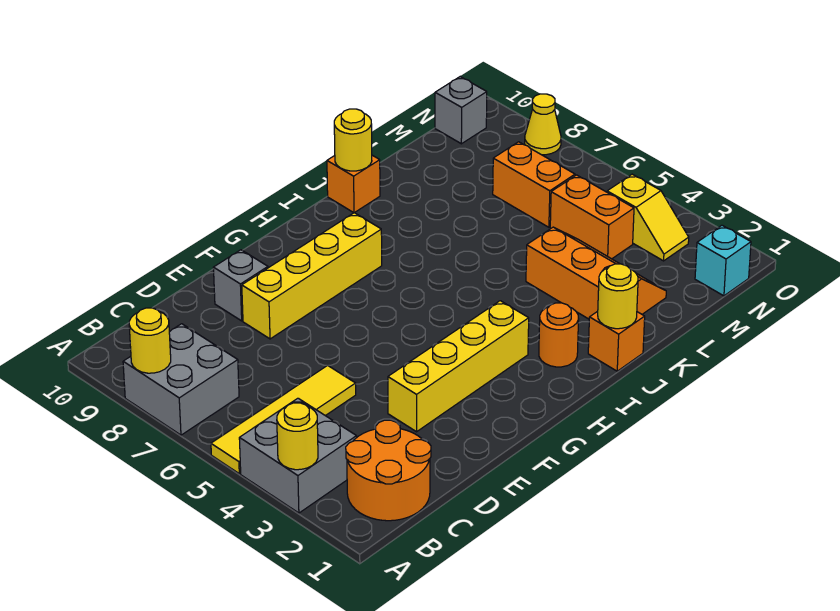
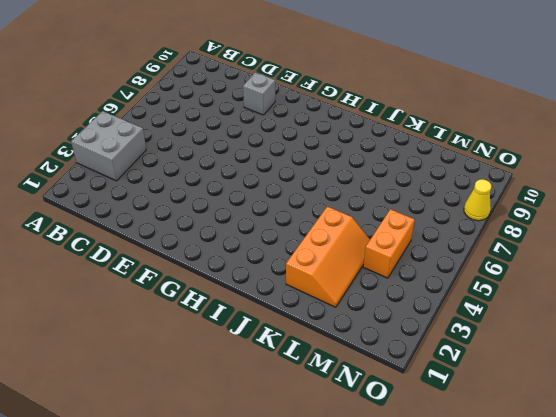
none -> yellow 1x4 tile [211,365,356,474]
none -> grey 2x2 brick [123,324,239,435]
none -> orange 2x2 round brick [346,420,431,521]

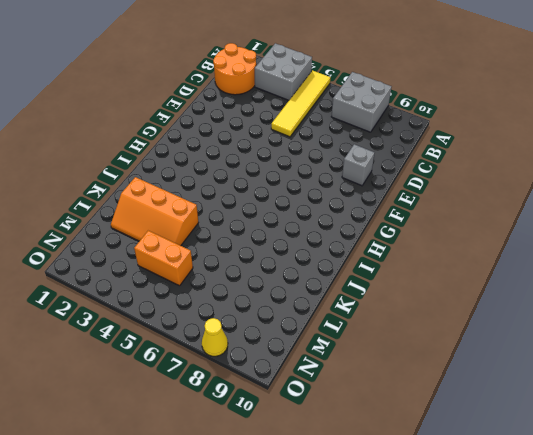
none -> yellow 1x4 brick [388,301,529,432]
none -> yellow 1x4 brick [242,213,382,339]
none -> orange 1x1 round brick [539,303,579,367]

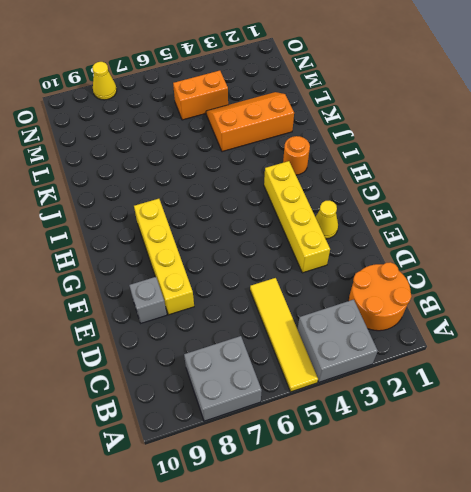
yellow 1x1 cone [316,201,338,239] -> none
none -> orange 1x1 brick [588,311,645,371]
none -> orange 1x1 brick [327,155,380,213]
none -> orange 1x2 brick [493,142,575,227]

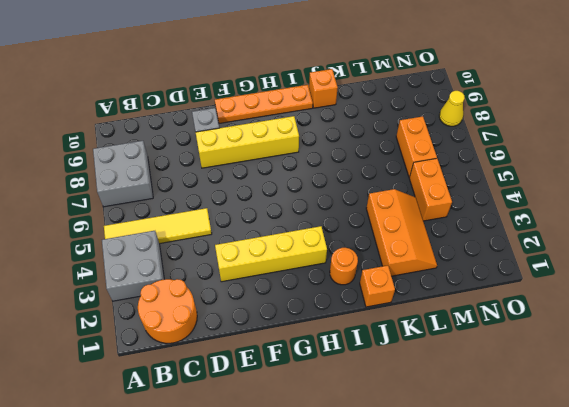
orange 1x4 plate [215,85,313,123] -> none
none -> cyan 1x1 brick [695,225,751,296]
none -> yellow 1x2 slope [607,174,689,261]
none -> grey 1x1 brick [435,77,487,144]

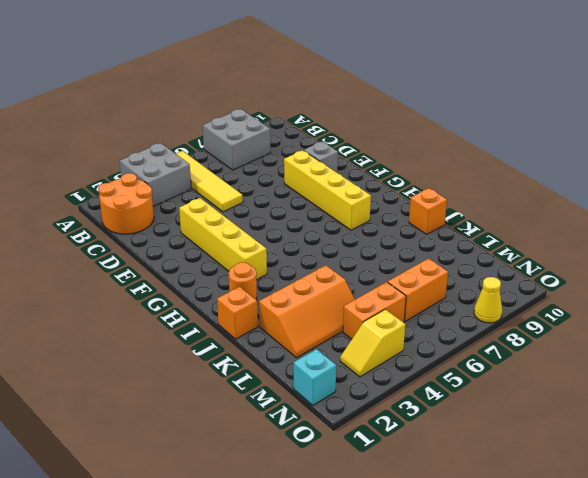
none -> grey 1x1 brick [435,77,487,144]
none -> yellow 1x1 round brick [277,403,318,470]
none -> yellow 1x1 round brick [129,308,171,373]

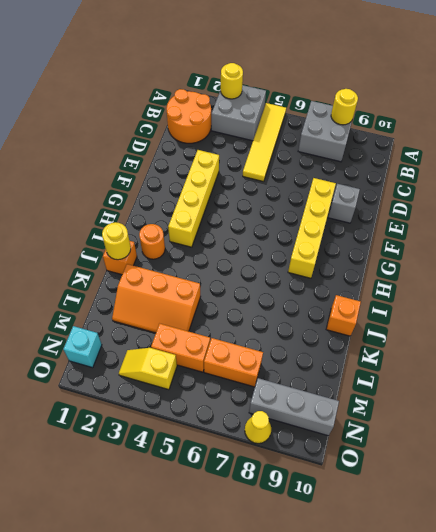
grey 1x3 brick [249,378,339,436] -> grey 1x1 brick [435,77,487,144]
none -> yellow 1x1 round brick [334,109,372,171]

